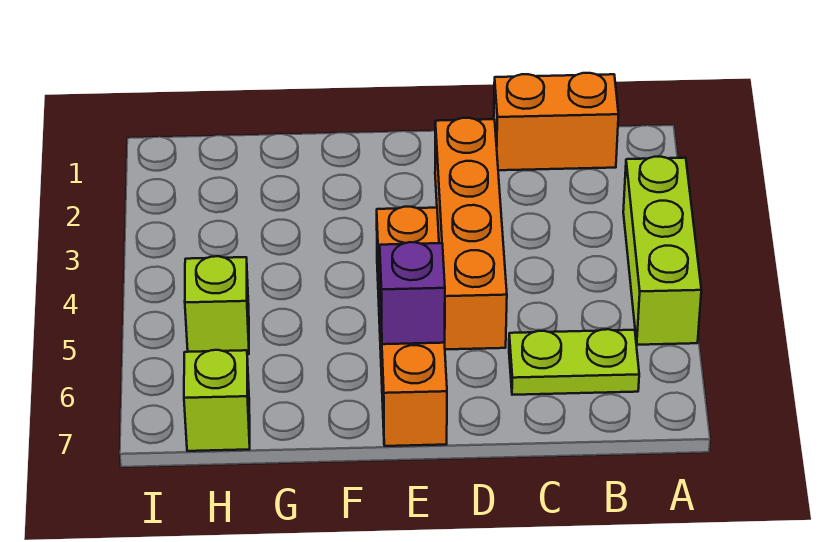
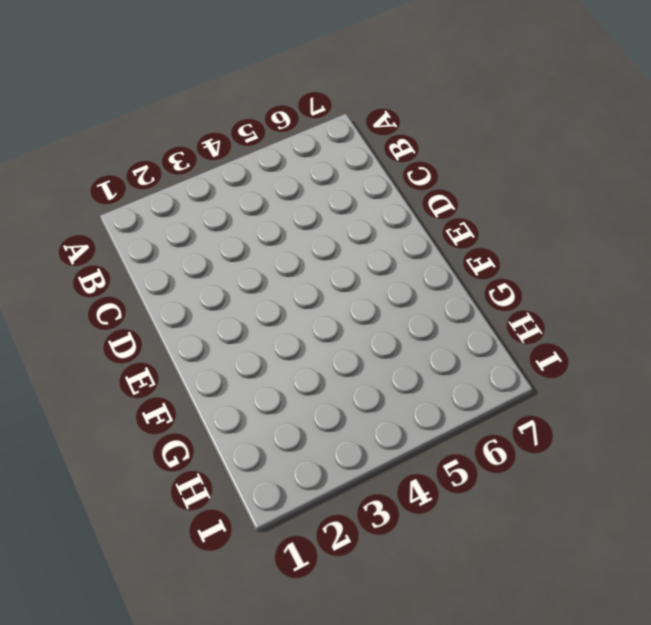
none -> lime 1x3 brick [623,157,701,345]
none -> orange 1x2 brick [494,73,619,170]

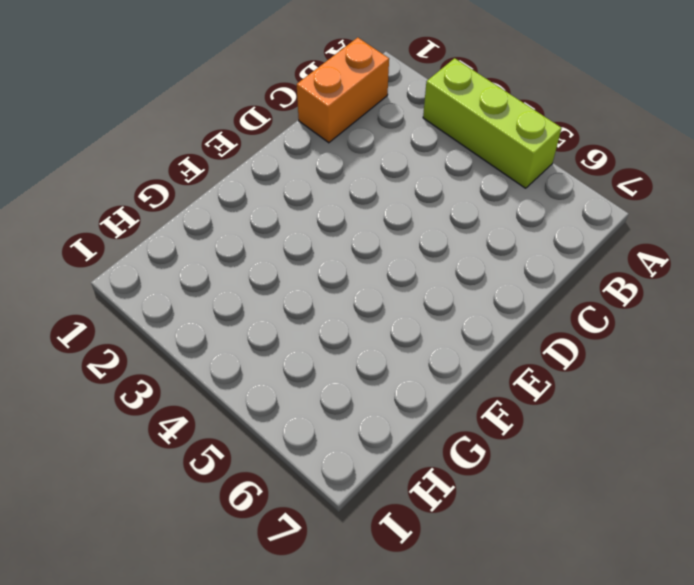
none -> lime 1x2 plate [509,329,639,395]
none -> orange 1x4 brick [435,118,507,349]

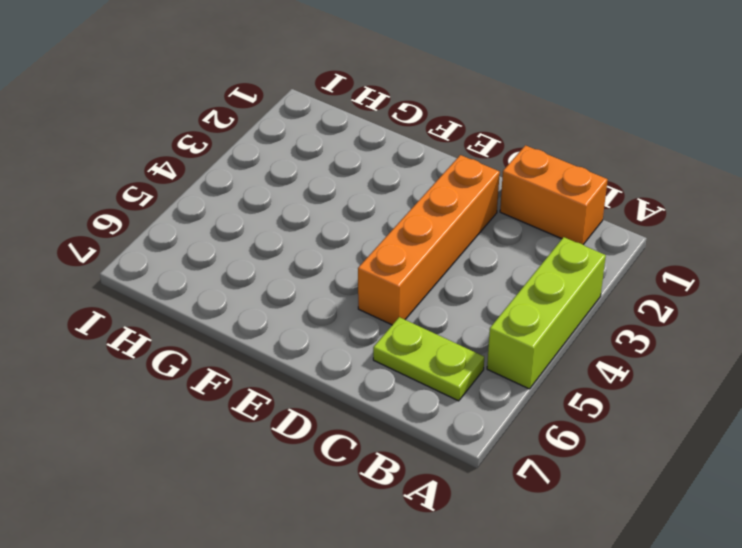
none -> orange 1x4 brick [377,207,447,446]
none -> lime 1x1 brick [185,256,249,354]

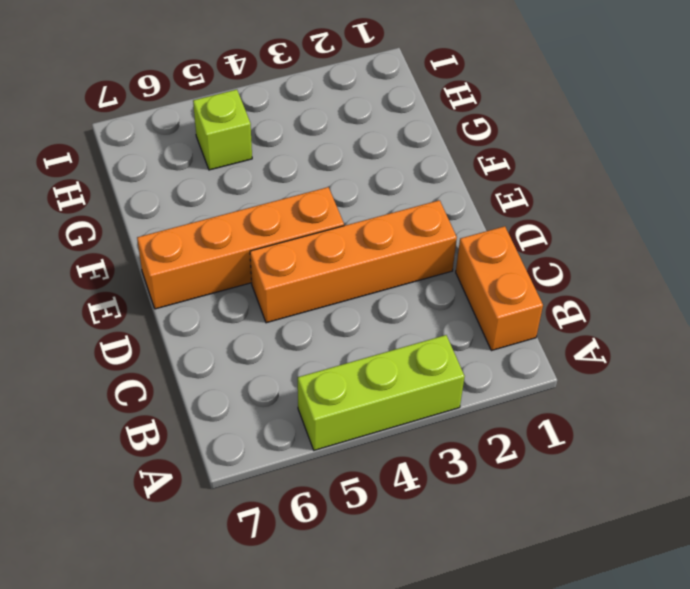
none -> lime 1x2 plate [509,329,639,395]
none -> lime 1x1 brick [184,350,250,451]

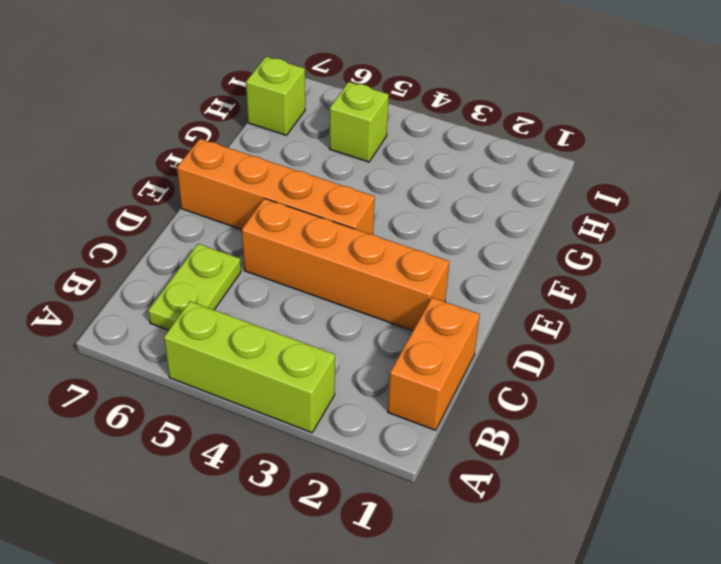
none -> purple 1x1 brick [380,242,445,344]

